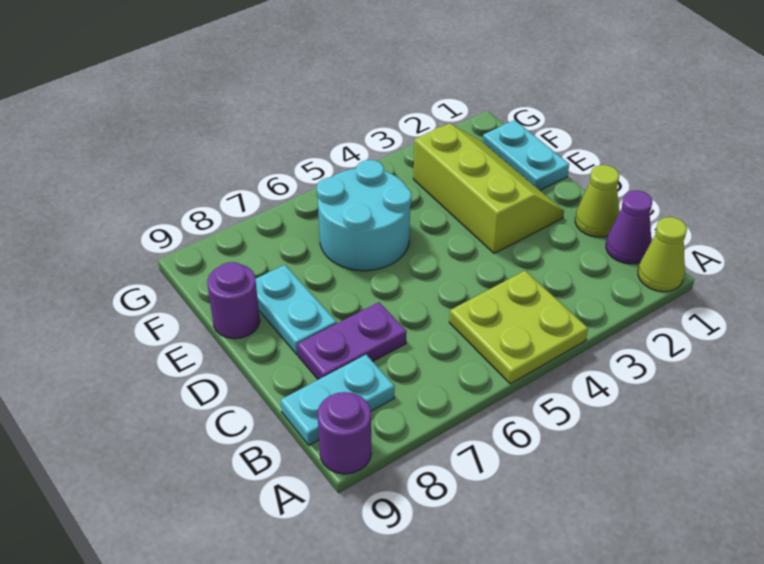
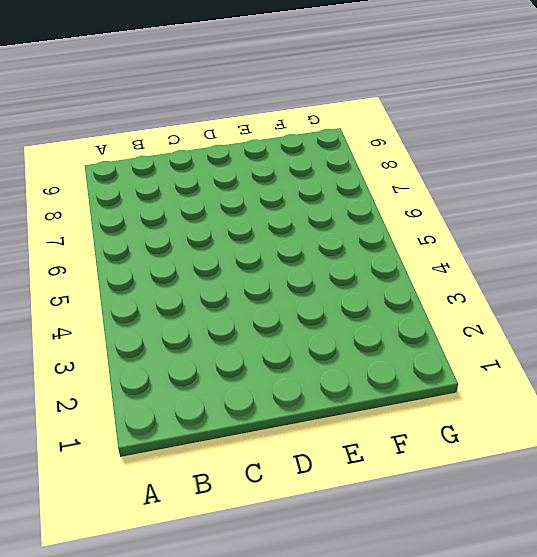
none -> lime 1x1 cone [638,217,687,292]
none -> lime 2x2 plate [449,271,588,384]
none -> purple 1x1 round brick [318,392,371,474]

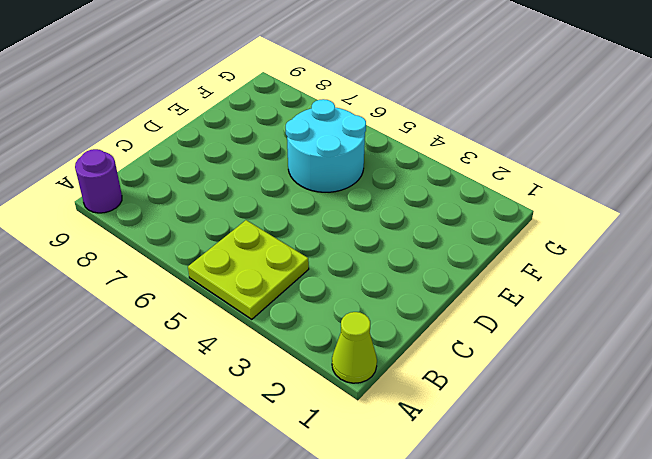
none -> purple 1x1 cone [606,190,652,264]
none -> cyan 1x2 plate [281,355,395,445]
none -> lime 1x1 cone [575,165,619,237]

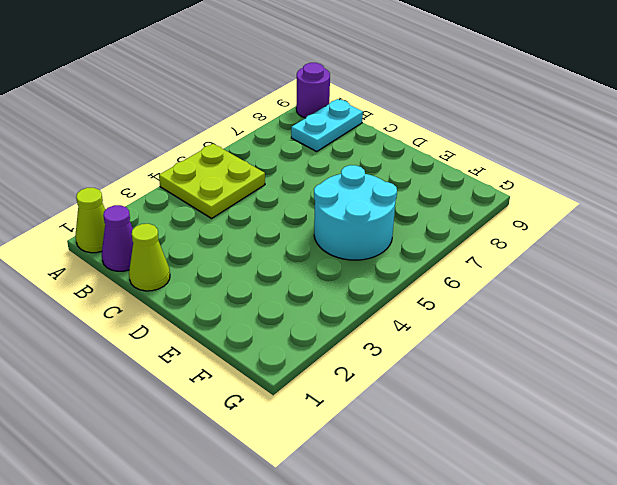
none -> purple 1x2 plate [297,302,407,380]
none -> lime 2x3 slope [413,123,564,253]
none -> cyan 1x2 plate [255,265,337,355]

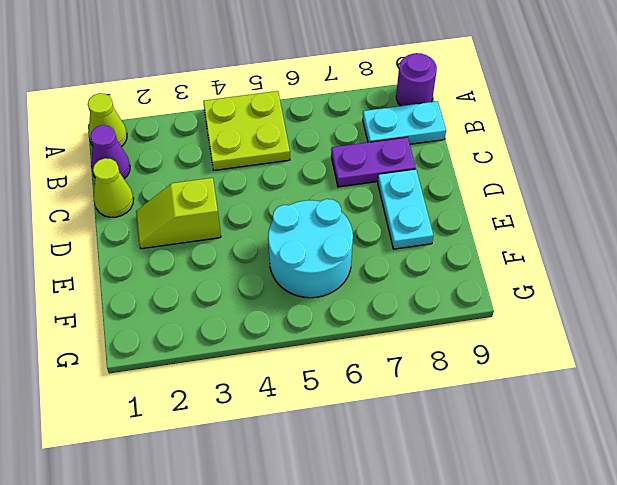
lime 1x2 slope [136,178,221,249] -> lime 2x3 slope [413,123,564,253]
none -> cyan 1x2 plate [483,120,569,190]
none -> purple 1x1 round brick [207,262,260,339]

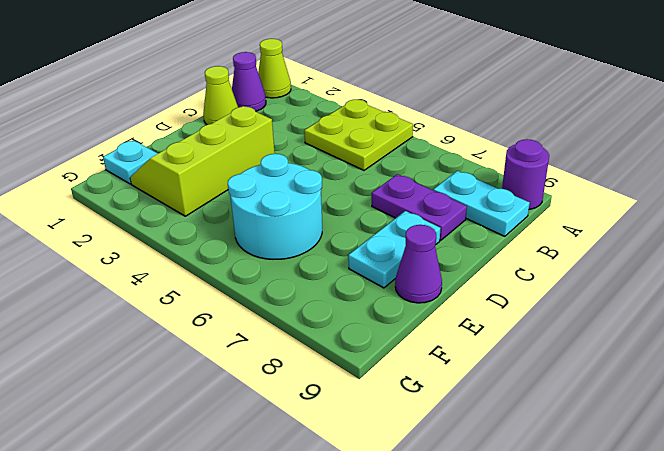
purple 1x1 cone [395,225,442,303] -> purple 1x1 round brick [207,262,260,339]
cyan 1x1 plate [103,140,158,184] -> cyan 1x2 plate [483,120,569,190]

